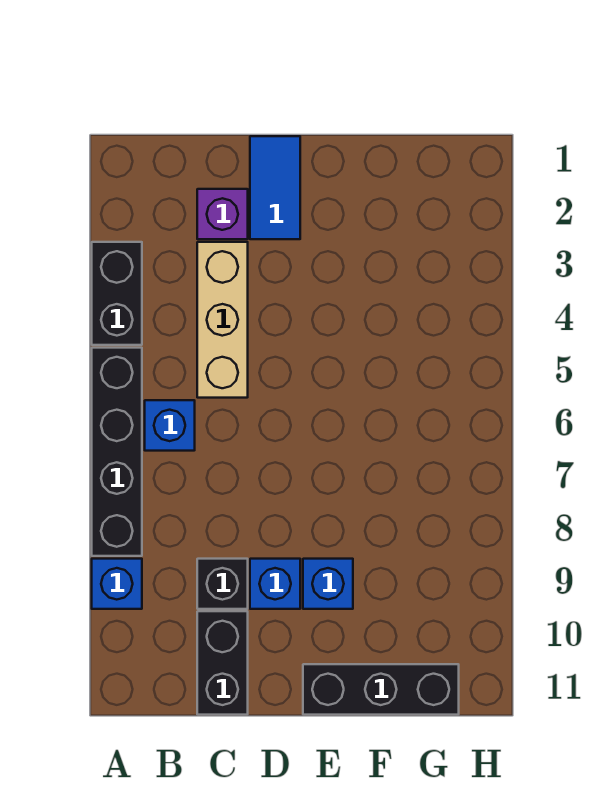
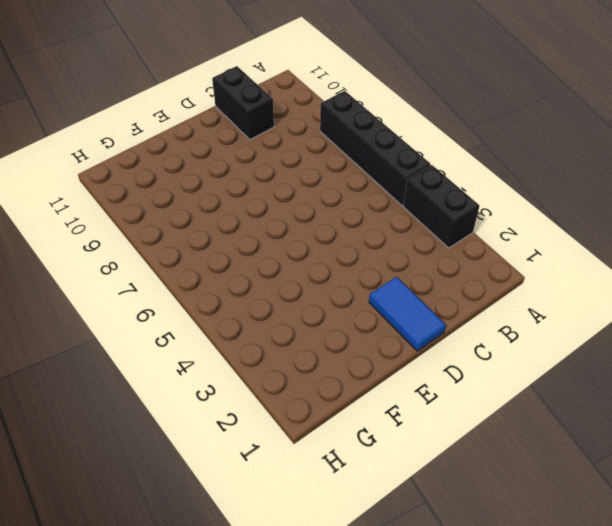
none -> blue 1x1 brick [92,559,142,609]
none -> blue 1x1 brick [145,400,195,451]
none -> purple 1x1 brick [197,189,248,239]

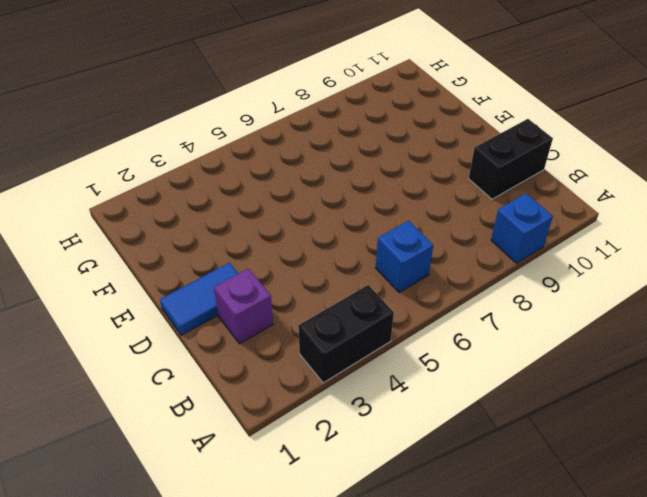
none -> black 1x4 brick [92,348,142,556]
none -> tan 1x3 brick [197,242,248,398]
none -> black 1x1 brick [197,559,248,609]

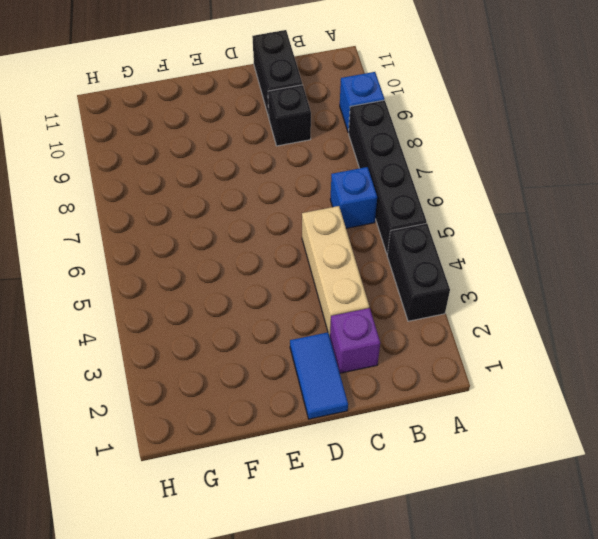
none -> blue 1x1 brick [250,559,300,609]
none -> blue 1x1 brick [303,559,353,609]
none -> black 1x3 brick [303,664,459,715]

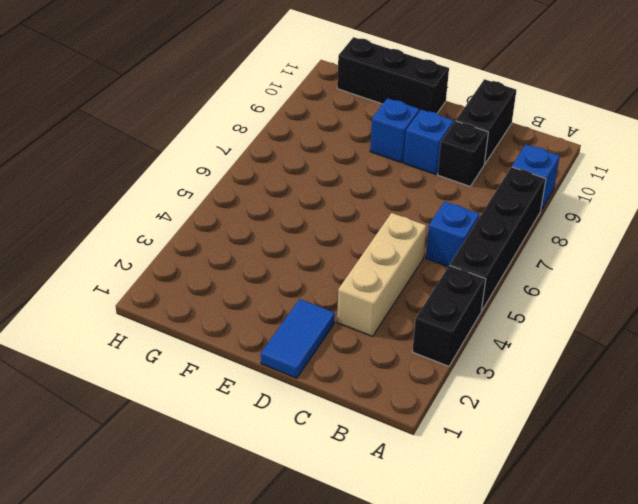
none -> purple 1x1 brick [197,189,248,239]

